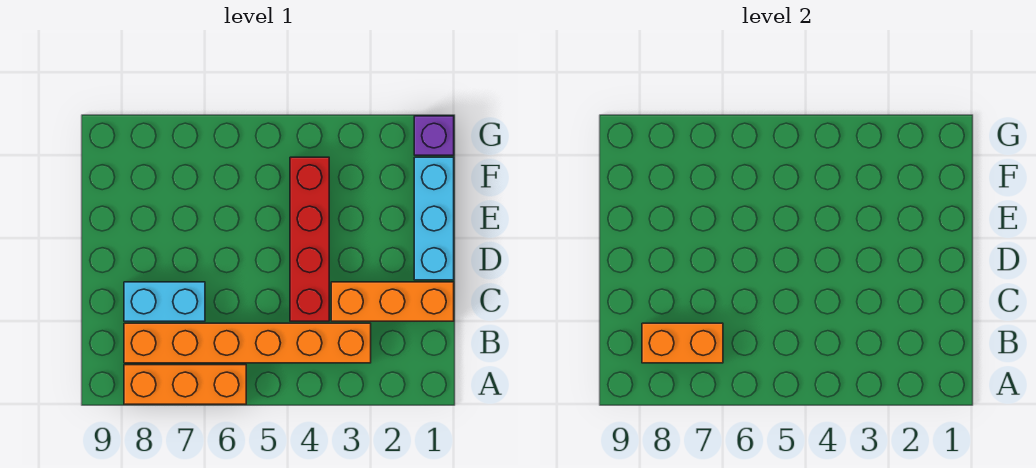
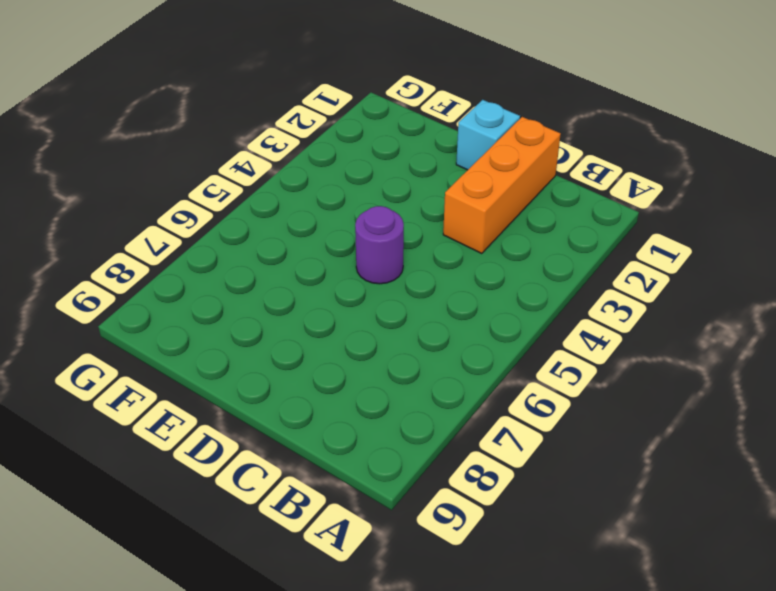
cyan 1x1 brick [456,100,520,170] -> cyan 1x3 brick [414,157,454,280]
purple 1x1 round brick [355,206,404,284] -> none
none -> orange 1x3 brick [124,365,246,404]
none -> orange 1x6 brick [124,323,371,363]

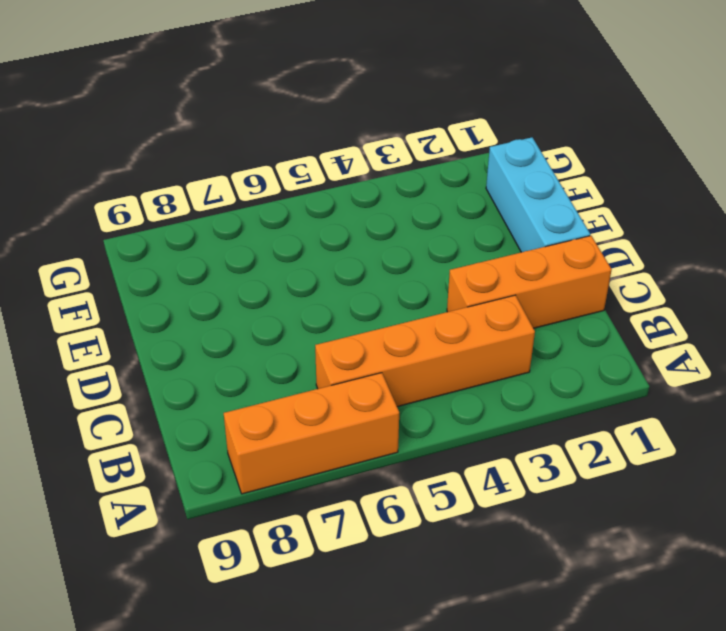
orange 1x4 brick [315,295,535,407] -> orange 1x6 brick [124,323,371,363]
none -> red 1x4 brick [290,157,329,321]
none -> cyan 1x2 brick [124,282,205,321]

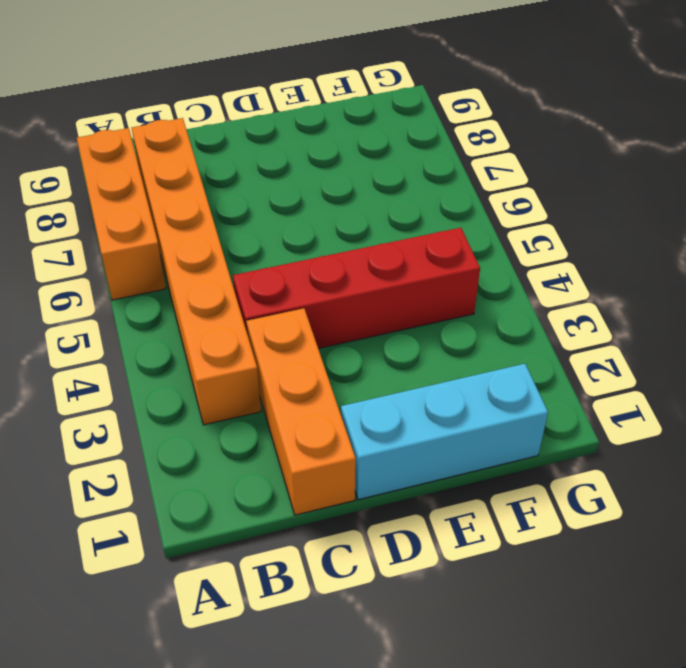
none -> cyan 1x2 brick [124,282,205,321]
none -> purple 1x1 brick [414,116,454,155]

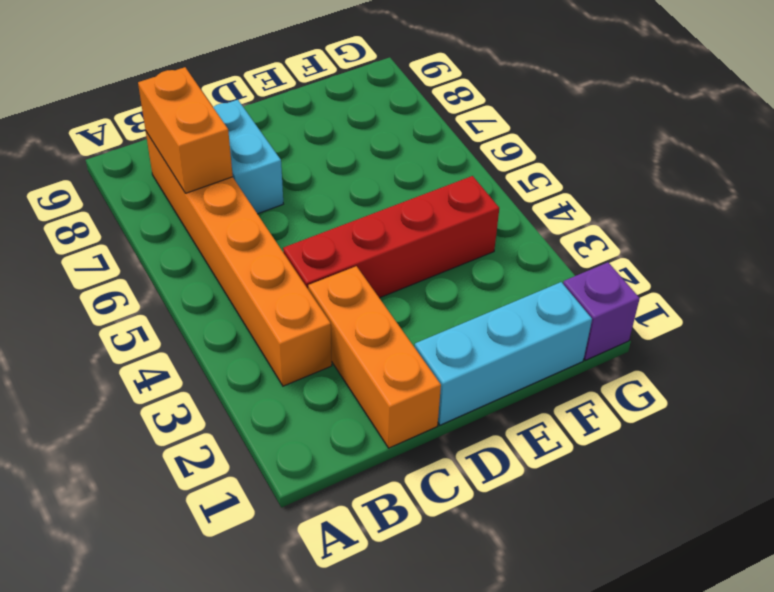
none -> orange 1x3 brick [124,365,246,404]

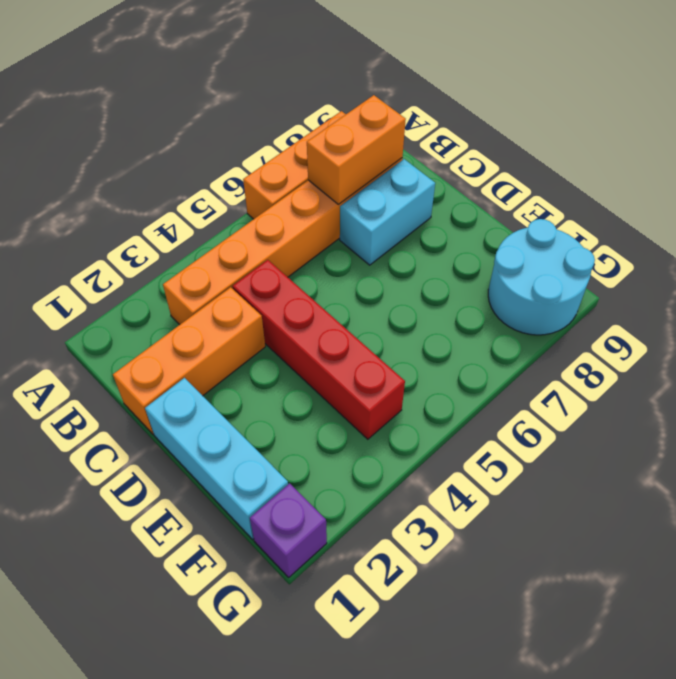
cyan 2x2 round brick [488,219,595,335] -> none

